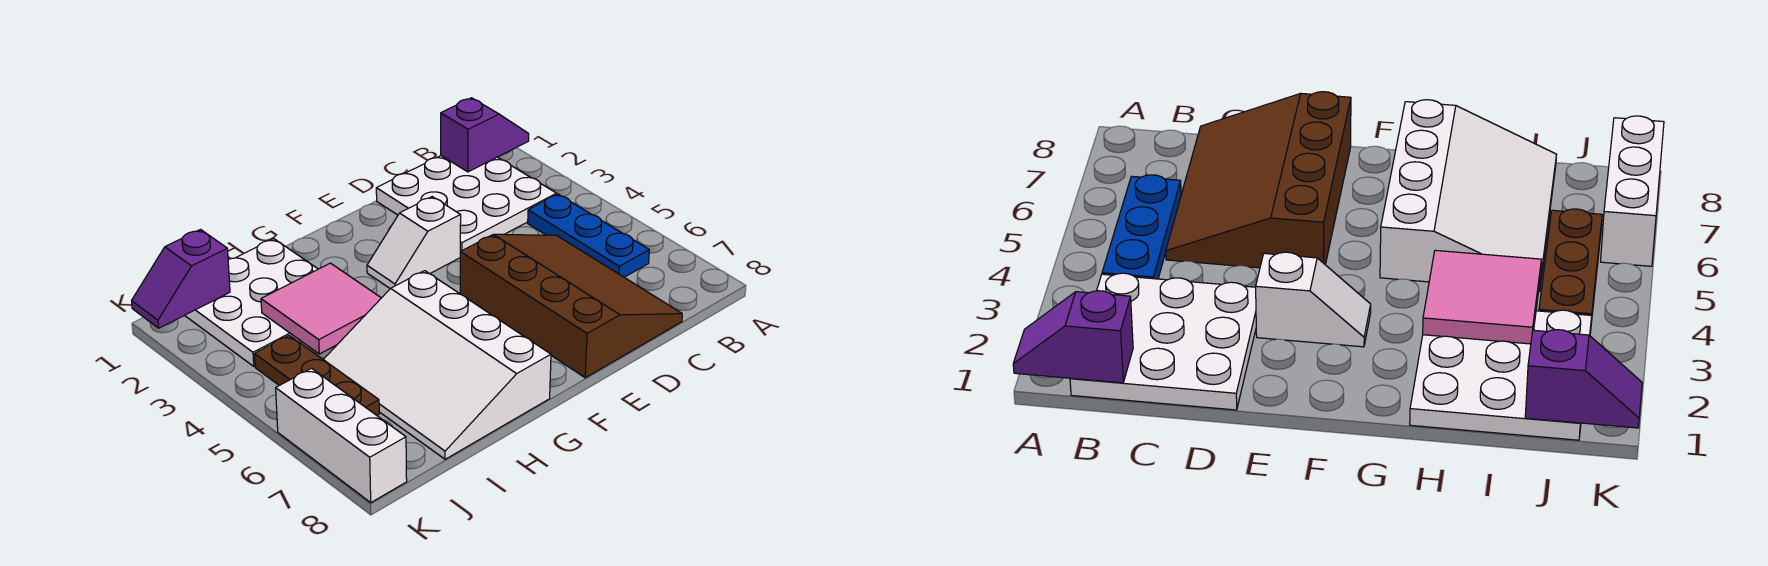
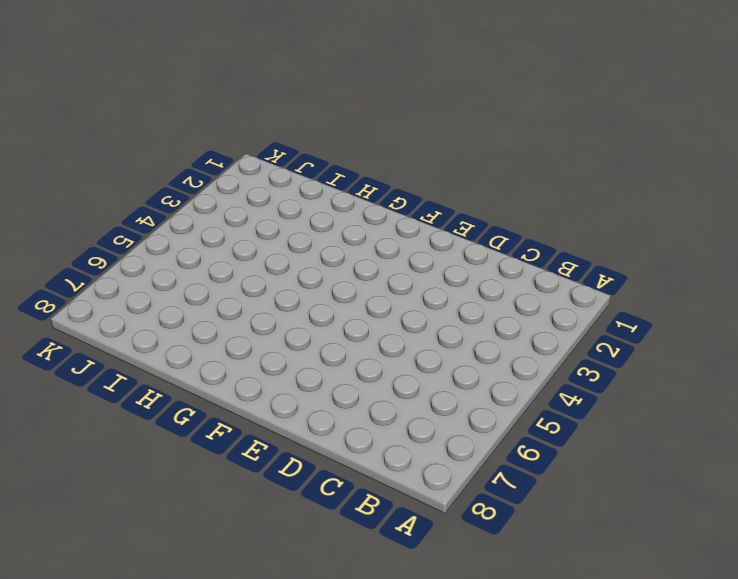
none -> white 3x3 plate [376,156,557,252]
none -> blue 1x3 plate [528,194,649,277]

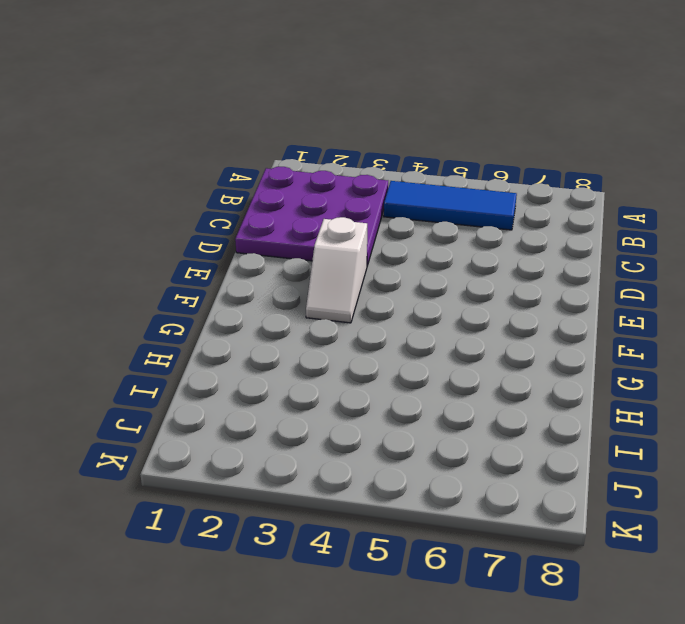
purple 3x3 plate [235,167,388,266] -> white 3x3 plate [376,156,557,252]
blue 1x3 tile [384,181,517,230] -> blue 1x3 plate [528,194,649,277]
none -> brown 3x4 slope [460,234,682,378]
none -> white 3x4 slope [323,271,551,459]

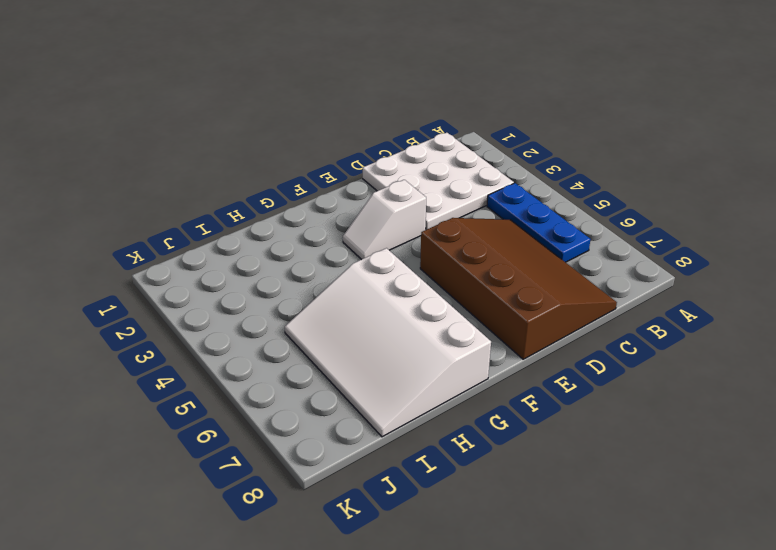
none -> white 3x3 plate [185,239,318,366]
none -> brown 1x3 plate [255,335,379,415]

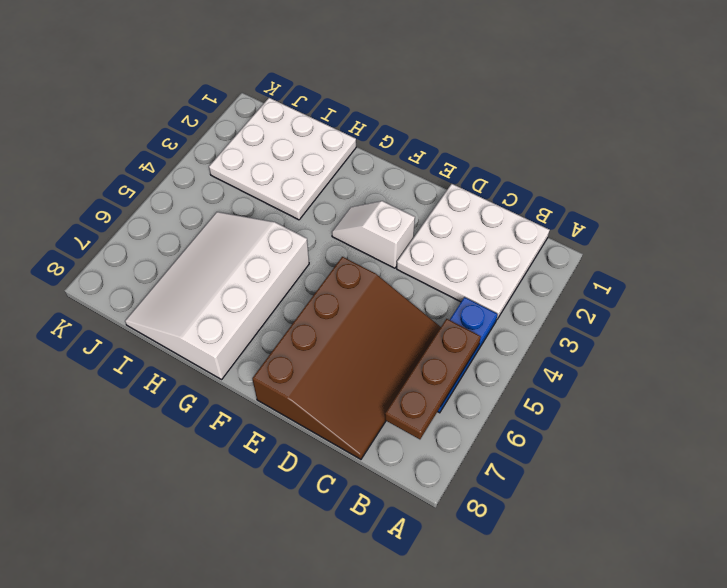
brown 1x3 plate [385,319,481,439] -> brown 1x3 plate moved to [255,335,379,415]
none -> white 1x3 brick [276,368,407,502]
none -> purple 1x2 slope [441,98,529,172]

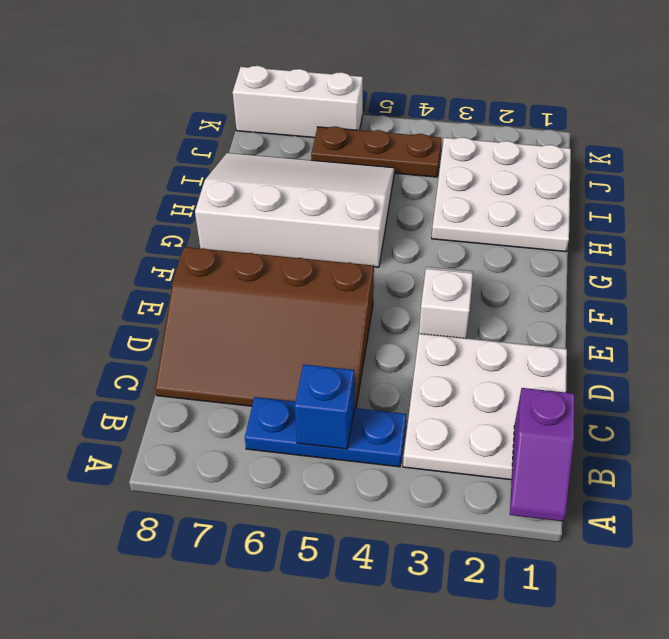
blue 1x1 brick [295,364,354,449] -> none
none -> pink 2x2 tile [261,263,381,354]
none -> purple 1x2 slope [132,230,230,328]

